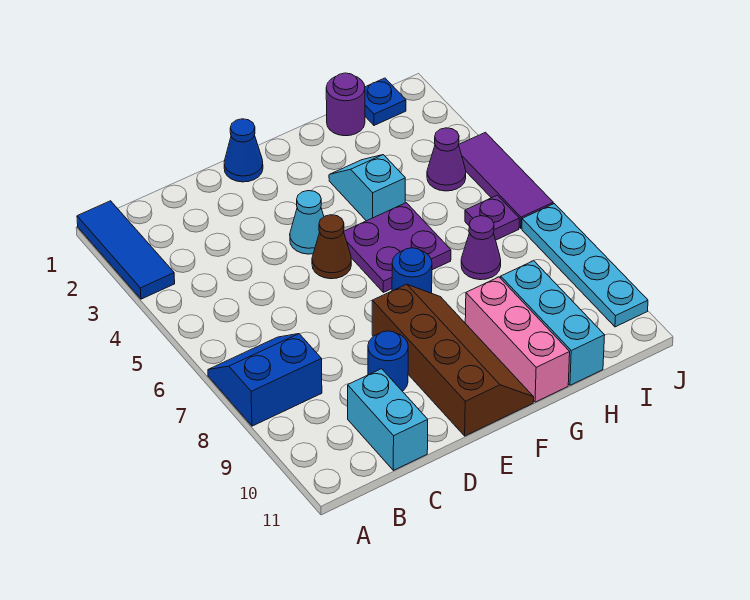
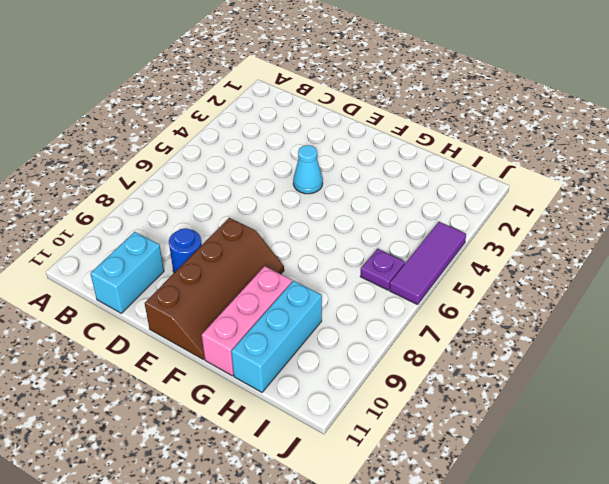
none -> blue 1x3 tile [77,201,175,299]
none -> blue 2x2 slope [208,334,322,426]
none -> blue 1x1 cone [224,119,263,182]

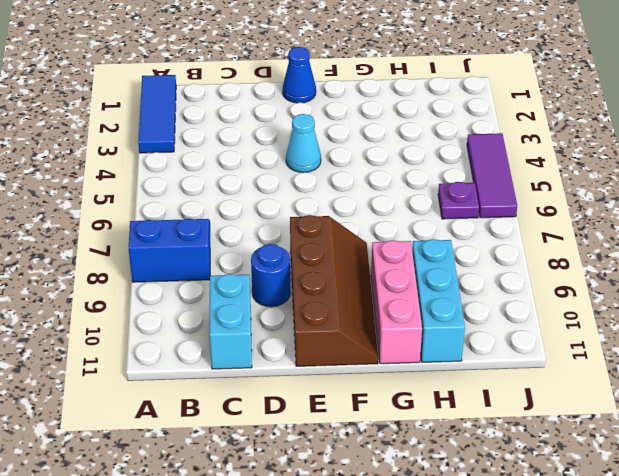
none -> brown 1x1 cone [312,215,351,279]
none -> purple 2x2 plate [344,203,451,292]
none -> blue 1x1 round brick [392,248,432,293]

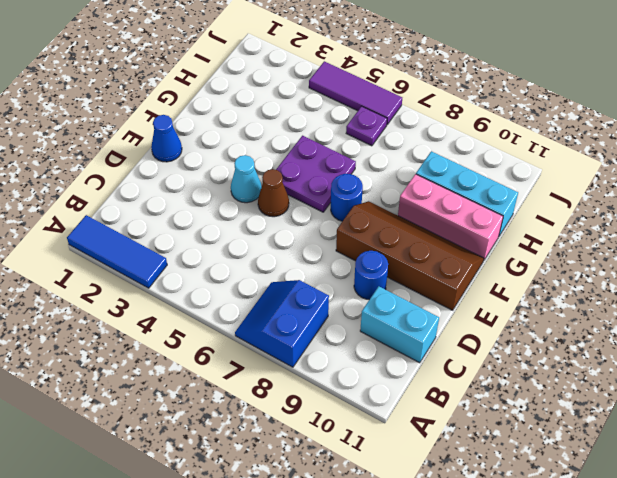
none -> cyan 1x2 slope [329,155,405,221]
none -> purple 1x1 round brick [326,73,365,136]
none -> purple 1x1 cone [461,216,501,280]

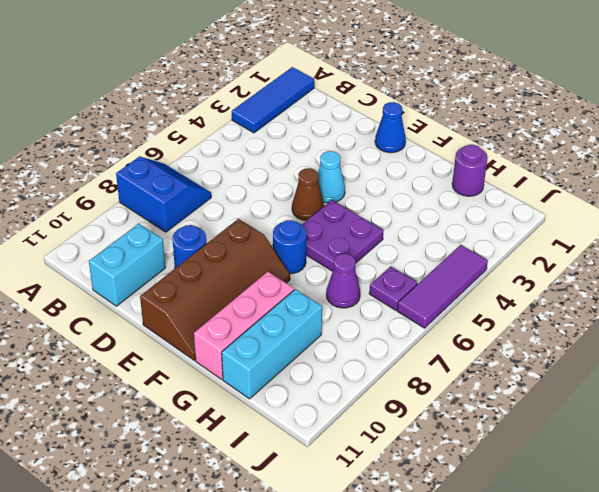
none -> cyan 1x2 slope [329,155,405,221]
none -> blue 1x1 plate [365,78,406,125]
none -> purple 1x1 cone [427,128,466,191]

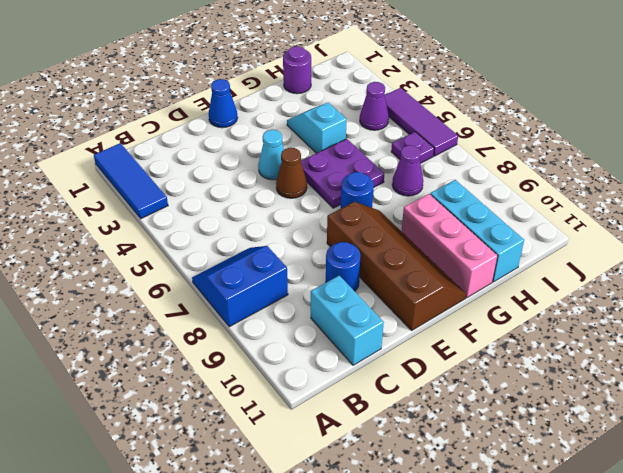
none -> blue 1x1 plate [365,78,406,125]
none -> cyan 1x4 plate [522,204,648,327]

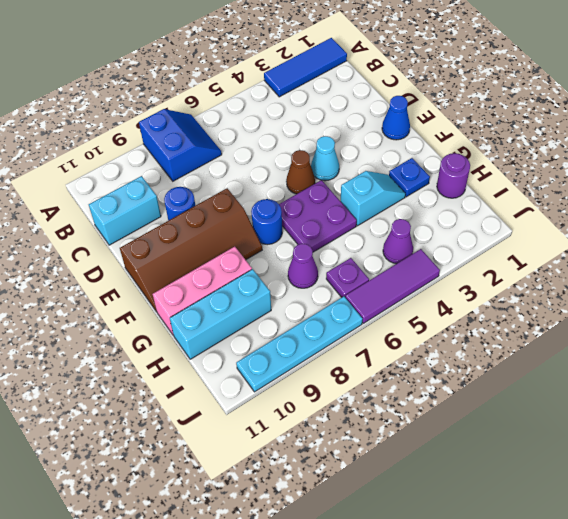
blue 1x1 plate [389,158,430,197] -> blue 1x1 plate moved to [365,78,406,125]

